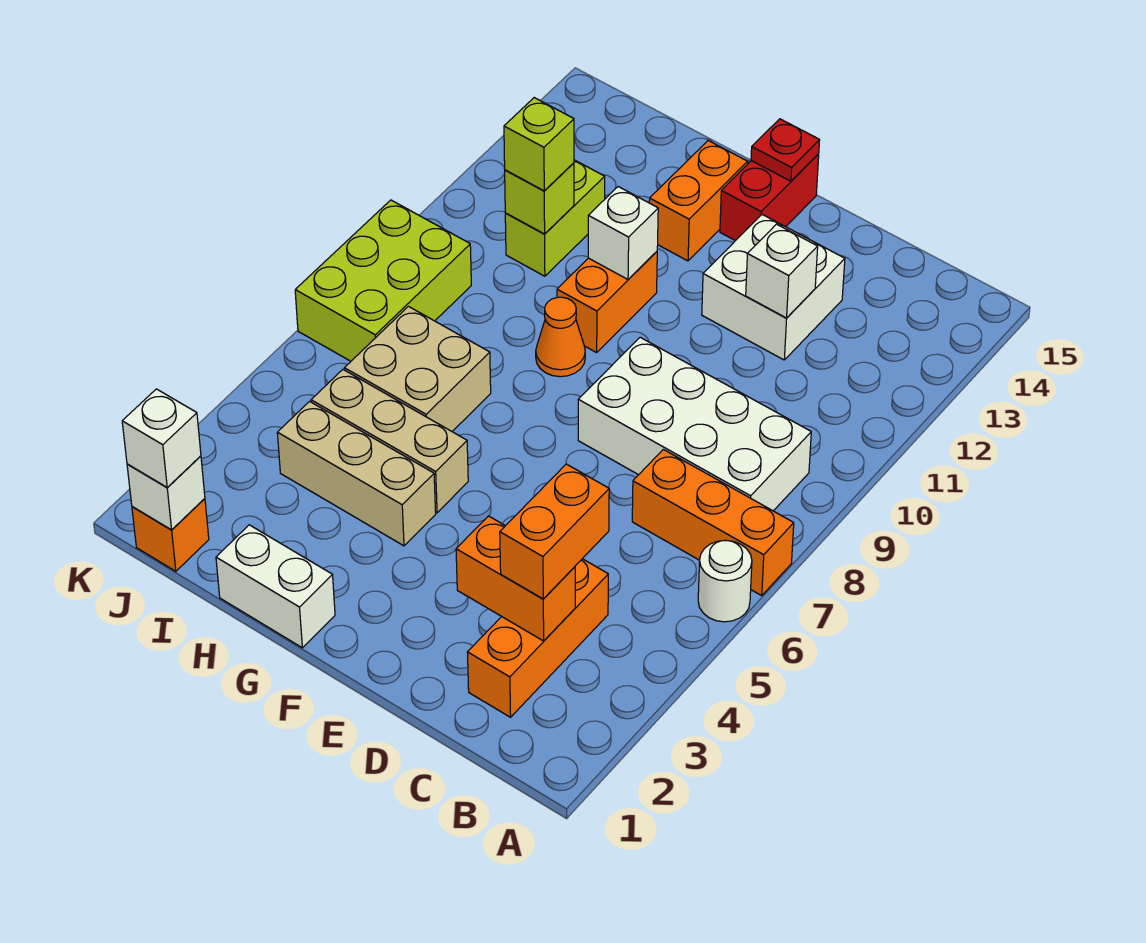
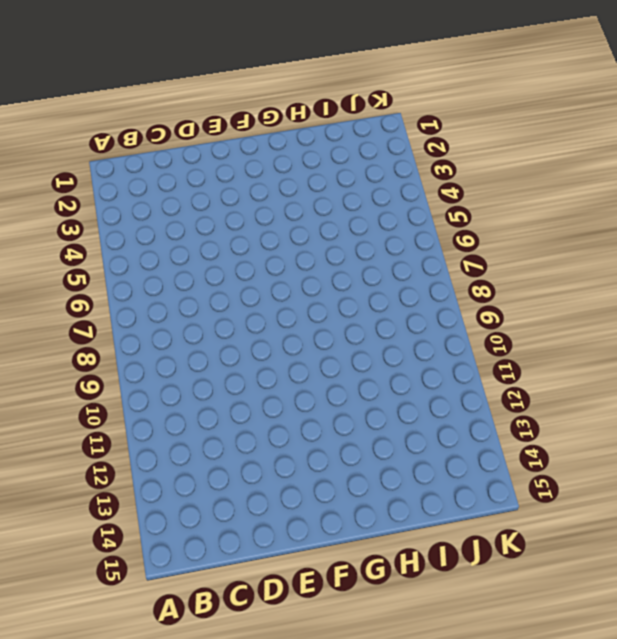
none -> white 1x1 round brick [698,540,752,622]
none -> orange 1x3 brick [632,449,794,595]
none -> white 2x4 brick [578,337,811,511]

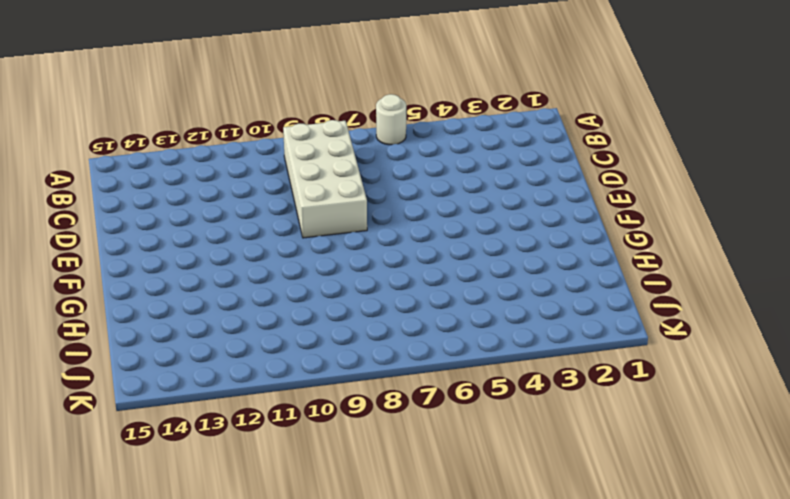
none -> orange 1x3 brick [632,449,794,595]
none -> orange 1x3 brick [467,559,608,717]
none -> white 2x2 brick [702,215,845,360]

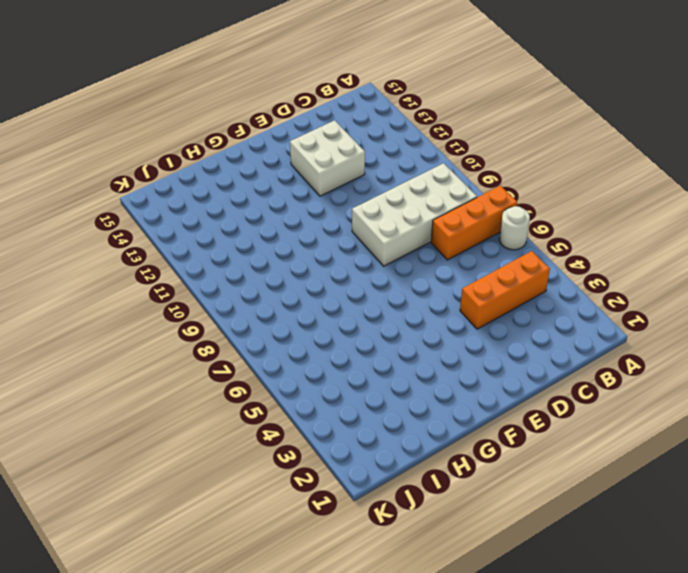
orange 1x3 brick [460,251,550,329] -> orange 1x3 brick turned to [467,559,608,717]
none -> red 1x2 brick [720,154,819,241]
none -> white 1x2 brick [216,525,335,648]
none -> tan 1x3 brick [277,401,436,546]

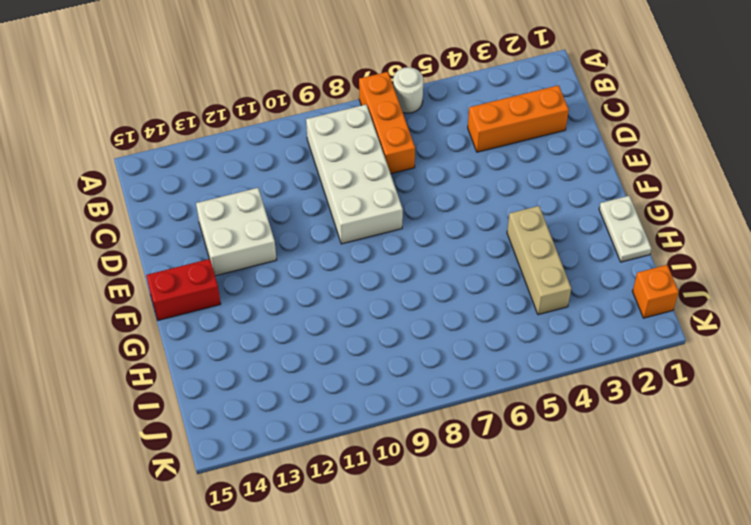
white 1x2 plate [599,196,651,262] -> white 1x2 brick [216,525,335,648]
none -> tan 1x3 brick [311,370,468,513]
none -> orange 1x1 cone [536,297,585,377]
none -> orange 1x2 brick [557,252,657,353]

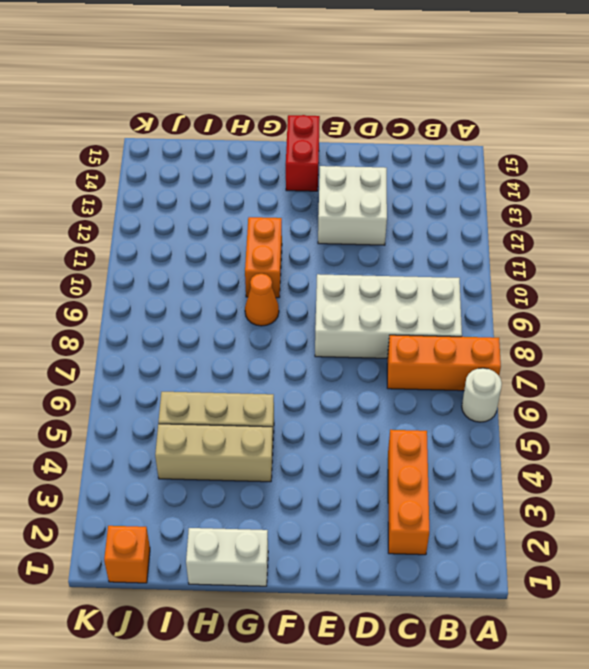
none -> orange 1x2 brick [649,141,748,261]
none -> tan 2x2 brick [344,307,491,431]
none -> lime 1x2 brick [505,160,605,276]

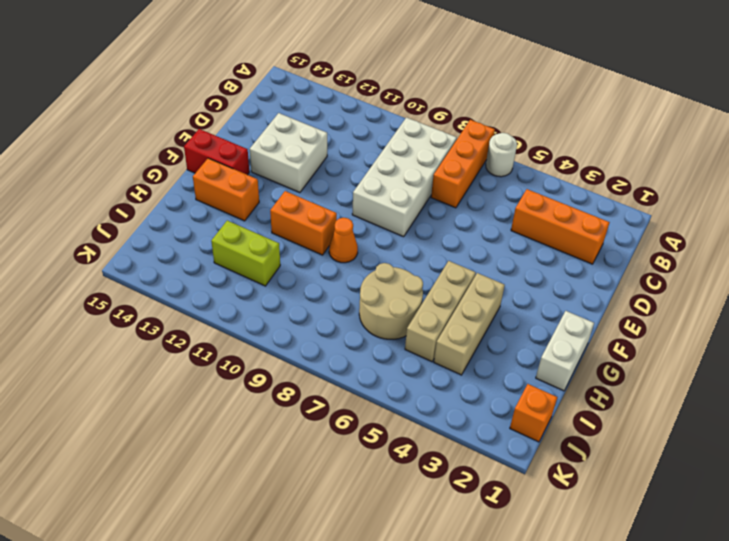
tan 2x2 round brick [359,263,423,339] -> tan 2x2 brick [344,307,491,431]
none -> lime 2x3 brick [295,200,471,361]
none -> orange 1x2 brick [456,516,575,641]
none -> white 1x1 brick [746,224,818,318]

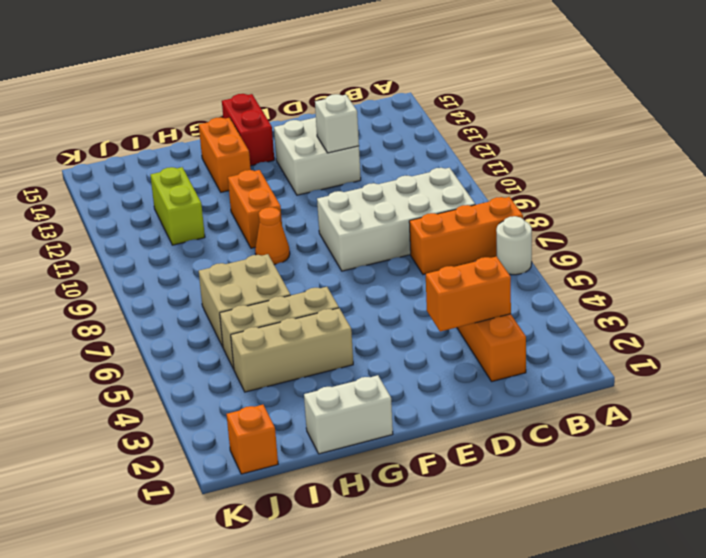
none -> lime 2x3 brick [295,200,471,361]
none -> red 1x1 plate [751,119,820,181]
none -> white 1x1 brick [588,187,658,279]

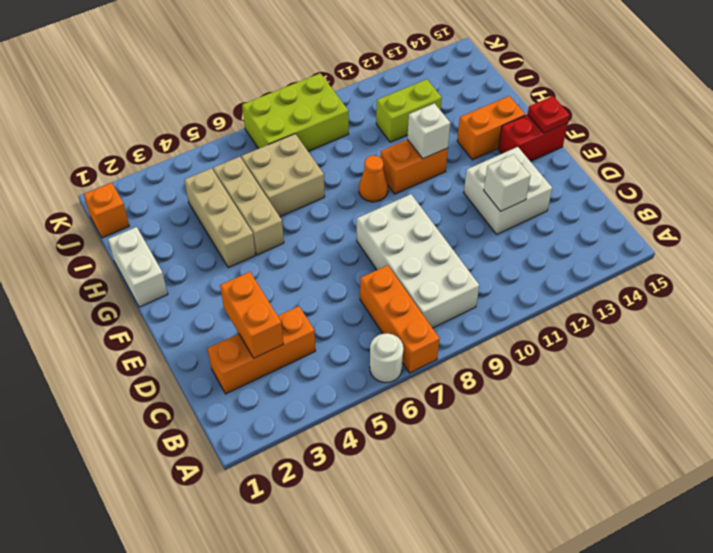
none -> lime 1x1 brick [505,163,574,234]
none -> white 1x1 brick [127,456,205,530]
none -> orange 1x2 brick [500,464,609,599]

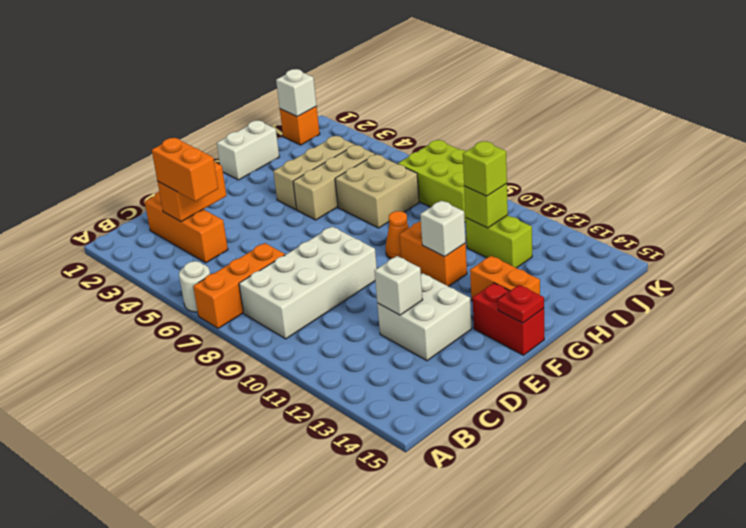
none -> white 1x1 brick [122,389,201,487]

